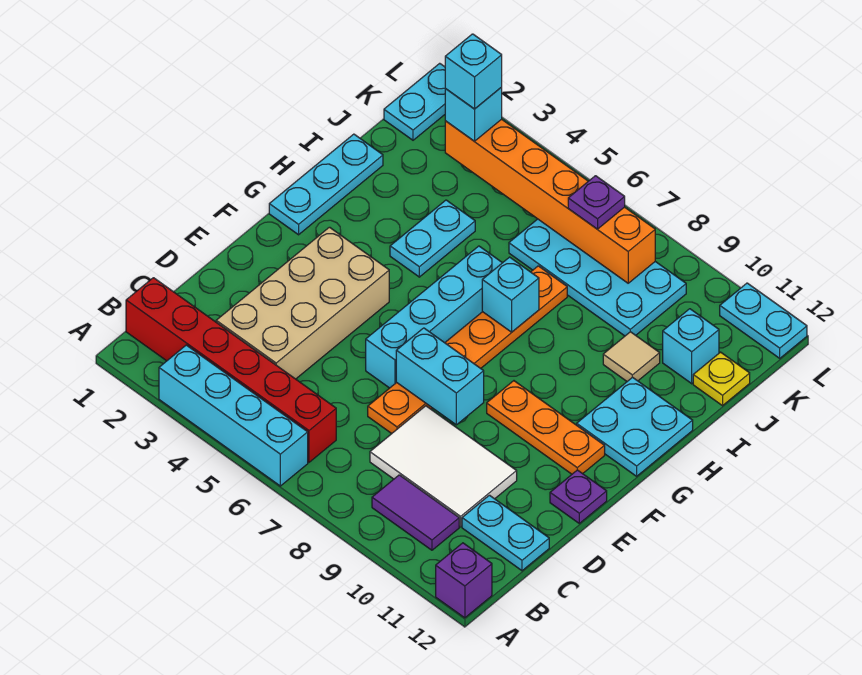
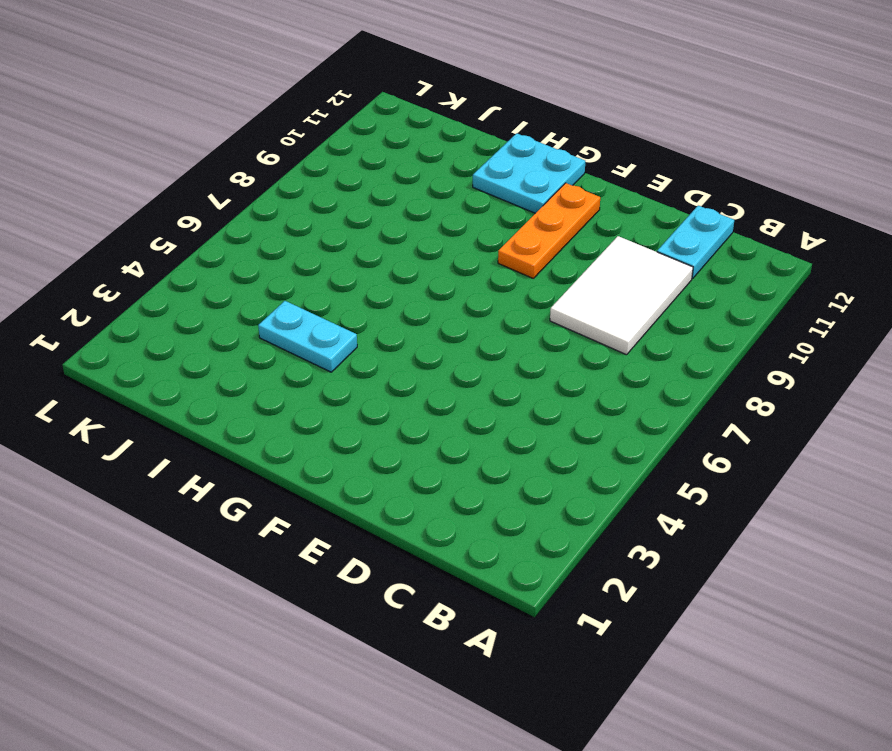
none -> cyan 1x4 brick [159,345,308,486]
none -> purple 1x1 brick [436,543,492,618]
none -> red 1x6 brick [126,278,336,462]

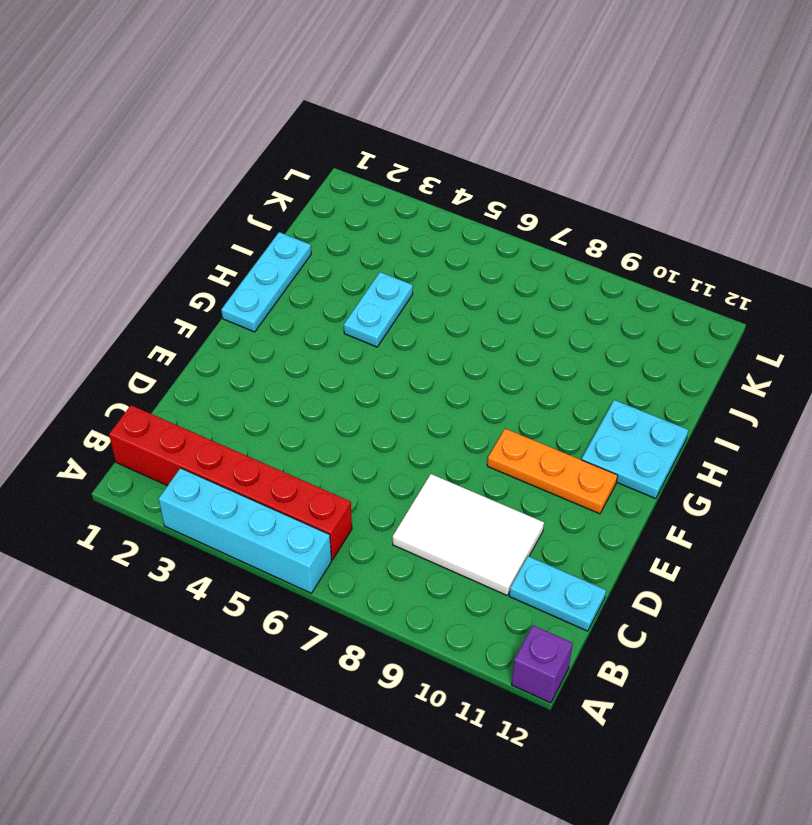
none -> purple 1x2 tile [372,475,459,550]
none -> tan 2x4 brick [216,227,389,379]
none -> orange 1x6 plate [368,266,567,434]

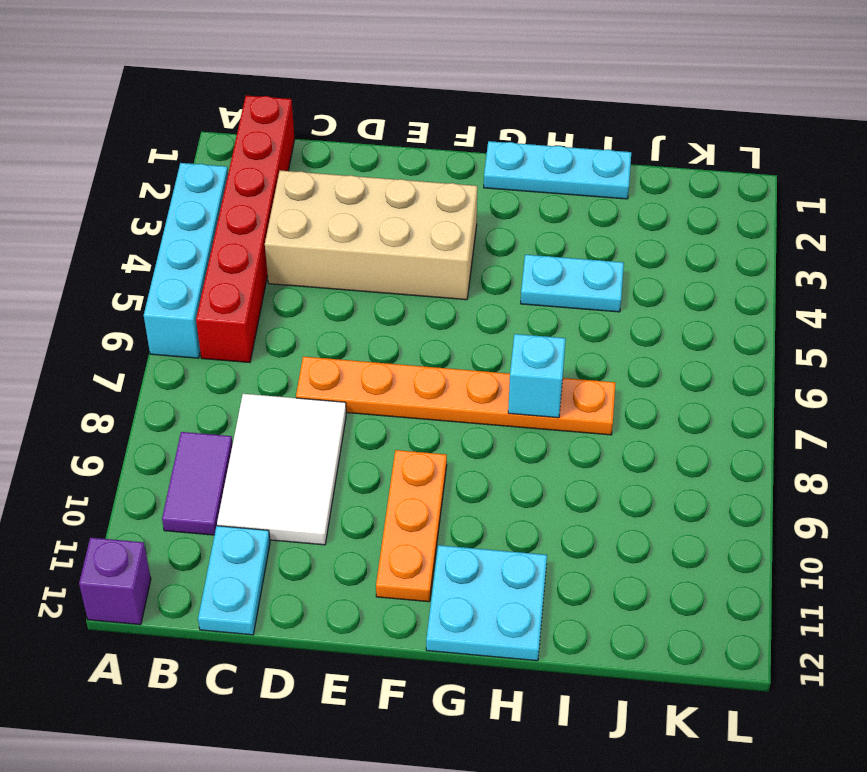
none -> cyan 1x4 brick [366,246,502,388]
none -> purple 1x1 plate [550,470,607,523]
none -> tan 1x1 tile [603,332,660,381]

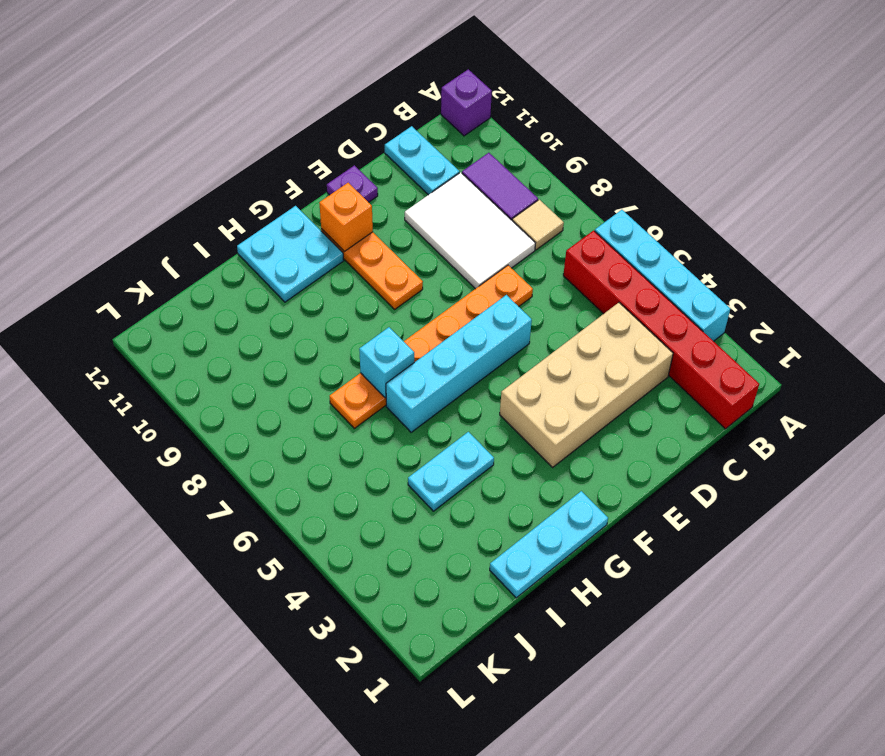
tan 1x1 tile [512,200,564,250] -> tan 1x1 tile moved to [603,332,660,381]
orange 1x1 brick [319,183,373,251] -> none
none -> cyan 2x4 plate [509,219,686,336]
none -> cyan 1x1 brick [663,309,719,384]
none -> yellow 1x1 plate [693,352,750,406]

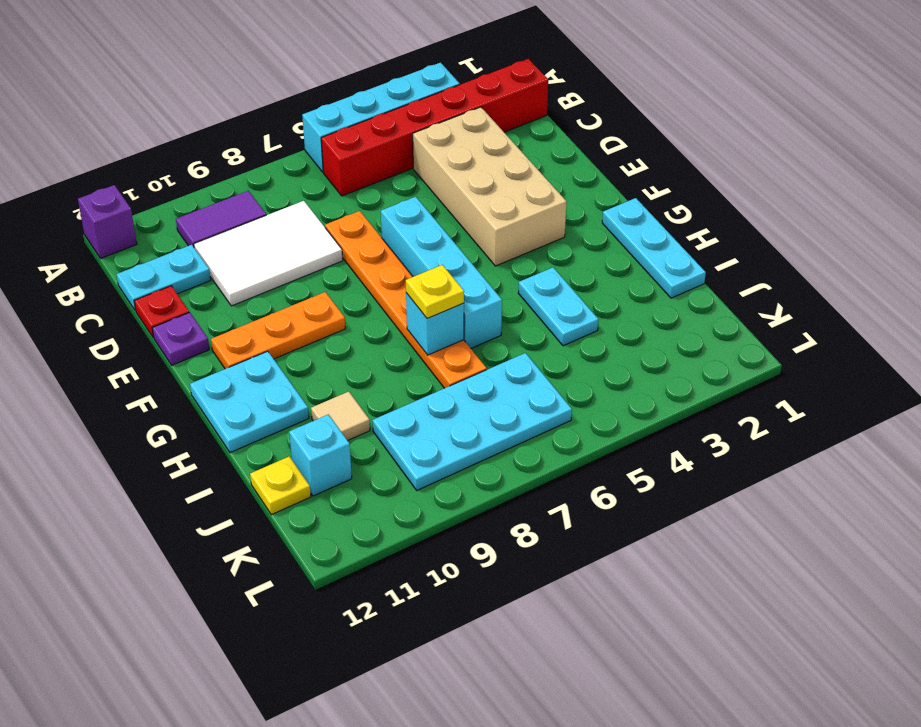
red 1x1 plate [134,286,189,338] -> none
yellow 1x1 plate [406,265,464,319] -> none
none -> cyan 1x2 plate [384,63,445,140]
none -> cyan 1x2 plate [720,283,807,358]
none -> cyan 1x2 brick [396,328,484,425]

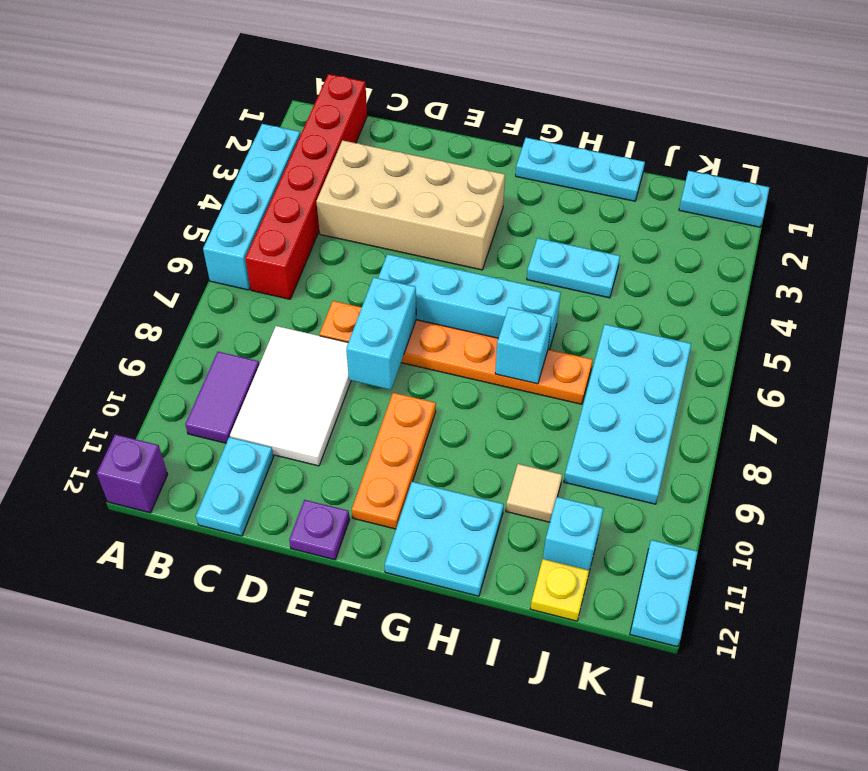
none -> orange 1x6 brick [445,119,655,283]
none -> cyan 1x1 brick [445,87,502,141]
none -> purple 1x1 plate [568,176,625,229]

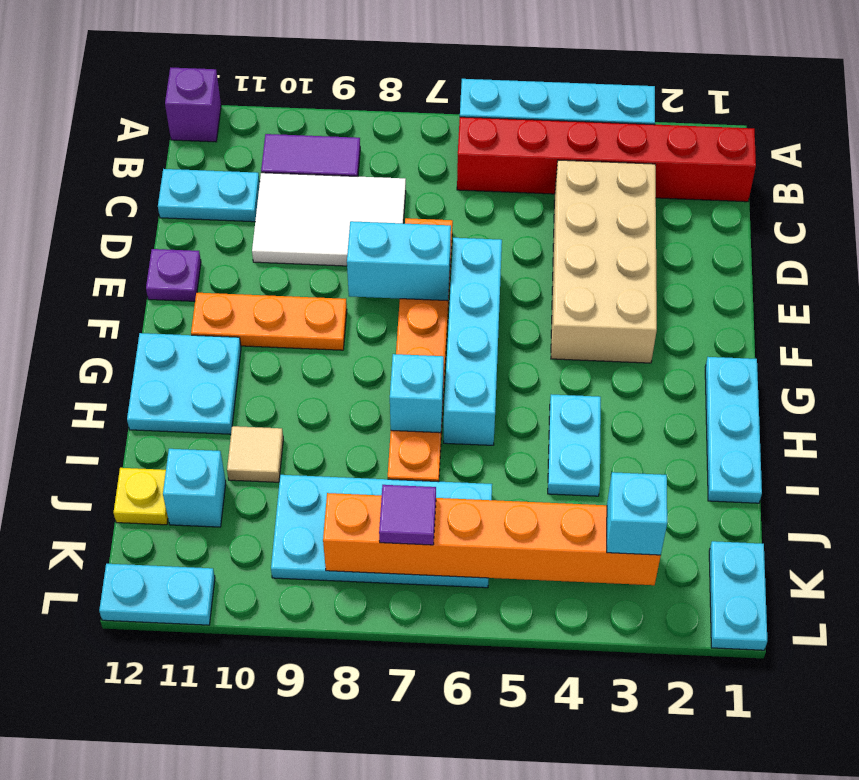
purple 1x1 tile [379,485,436,545] -> purple 1x1 plate [568,176,625,229]
none -> cyan 1x1 brick [445,34,502,109]

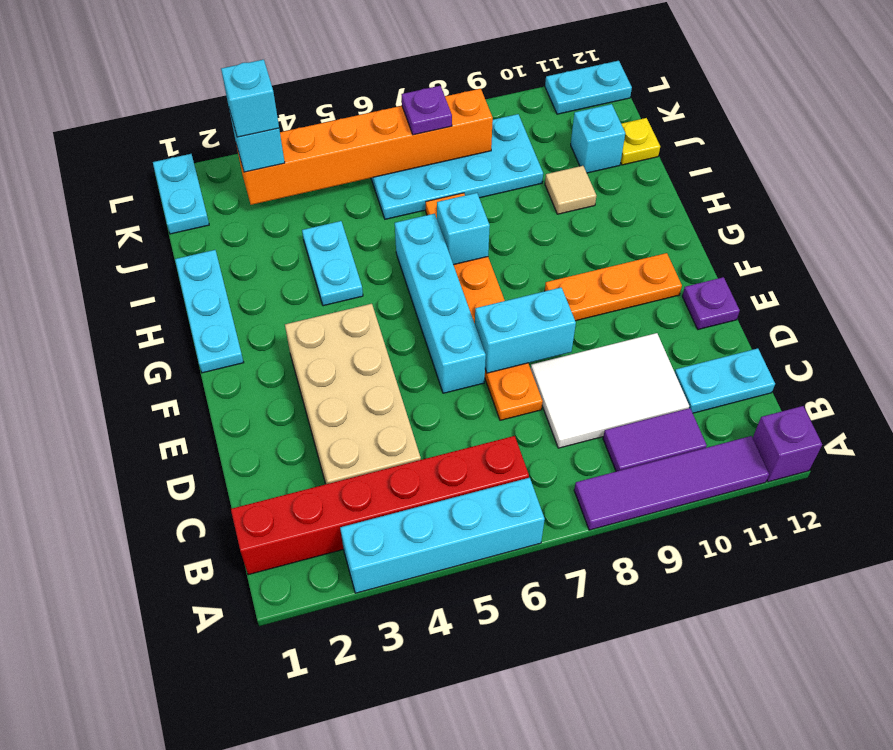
purple 1x4 tile [574,436,769,530] -> none
none -> cyan 2x2 plate [577,377,693,476]

